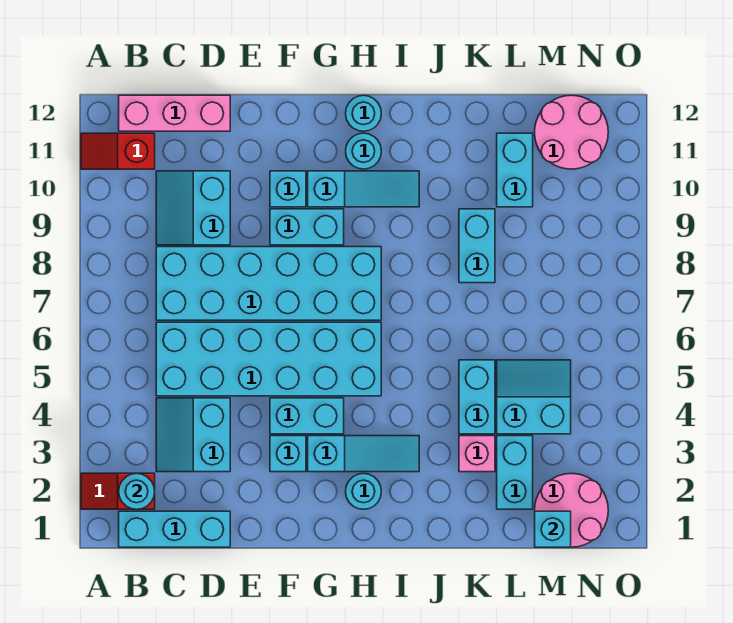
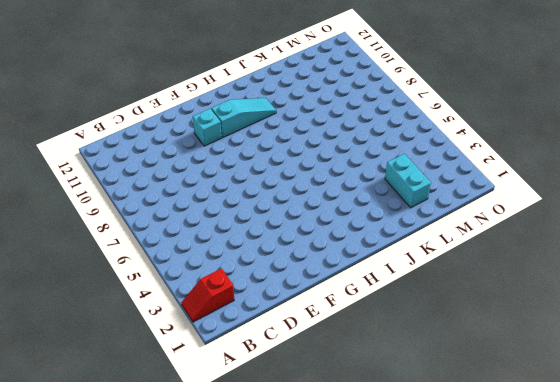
none -> red 1x2 slope [81,133,155,169]
none -> cyan 1x3 brick [119,511,230,547]
none -> pink 1x3 brick [119,95,230,131]

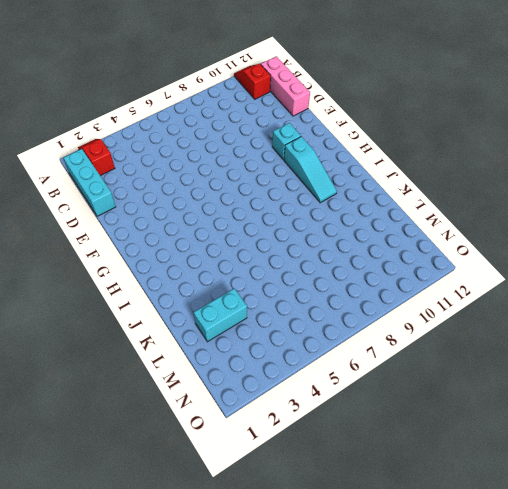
none -> cyan 2x2 slope [156,398,230,472]
none -> cyan 2x6 brick [156,322,381,396]
none -> cyan 2x6 brick [156,247,381,320]

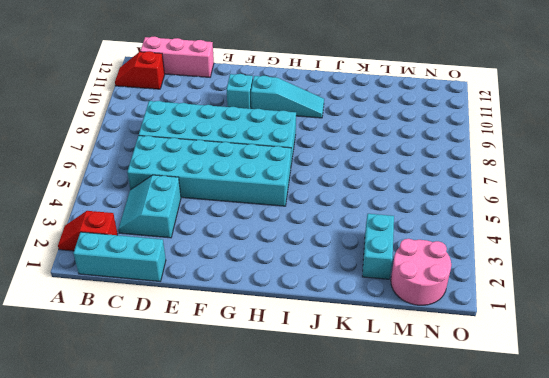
none -> cyan 2x2 slope [156,171,230,245]
none -> cyan 1x1 brick [270,436,306,472]
none -> cyan 1x2 brick [270,398,344,434]

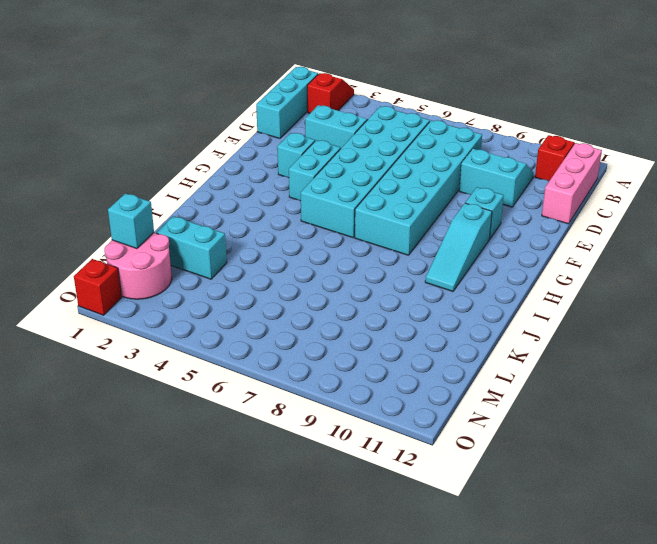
red 1x1 brick [74,259,122,315] -> none
none -> cyan 1x2 brick [270,209,344,245]
none -> cyan 1x3 slope [308,436,419,472]
none -> cyan 1x1 round brick [346,474,381,509]

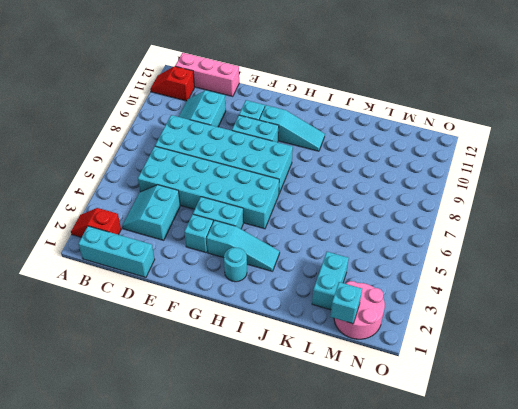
none -> cyan 1x1 round brick [346,133,381,169]
none -> cyan 1x1 round brick [346,95,381,131]
none -> pink 1x1 brick [459,436,495,472]

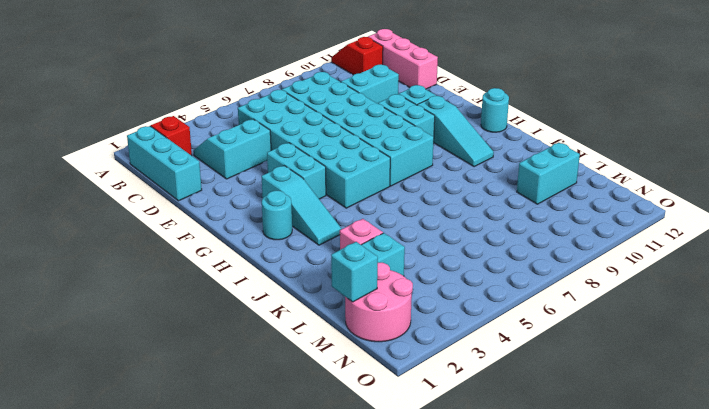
none -> cyan 1x1 brick [270,436,306,472]
none -> cyan 1x1 round brick [346,133,381,169]
none -> cyan 1x2 brick [459,360,495,434]

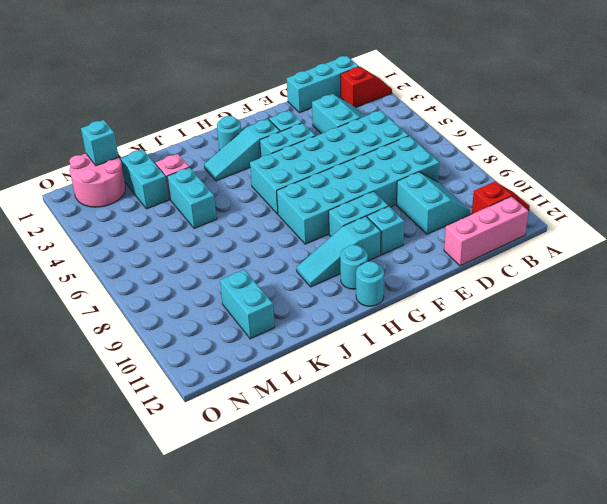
none -> cyan 1x2 brick [459,209,495,283]
none -> cyan 2x2 slope [497,360,571,434]
none -> pink 2x2 round brick [535,95,608,169]

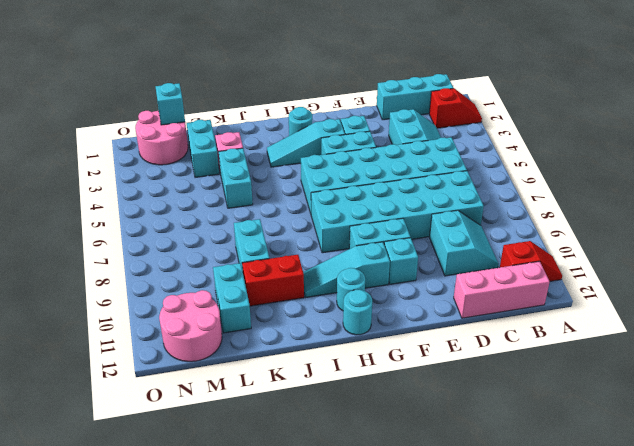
red 1x2 brick [242,255,304,306] -> none
none -> cyan 2x2 slope [497,360,571,434]
none -> cyan 1x1 round brick [119,474,155,509]

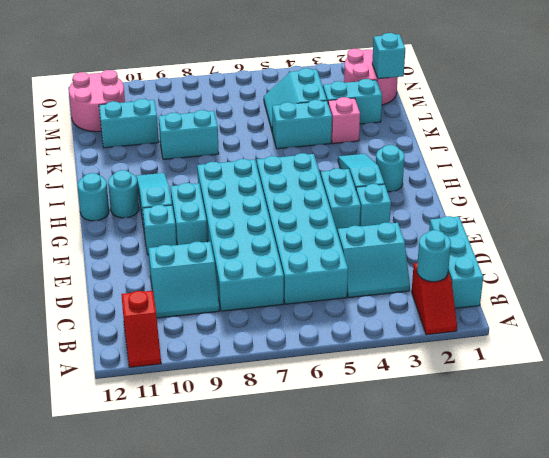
none -> pink 1x3 brick [119,95,230,131]

